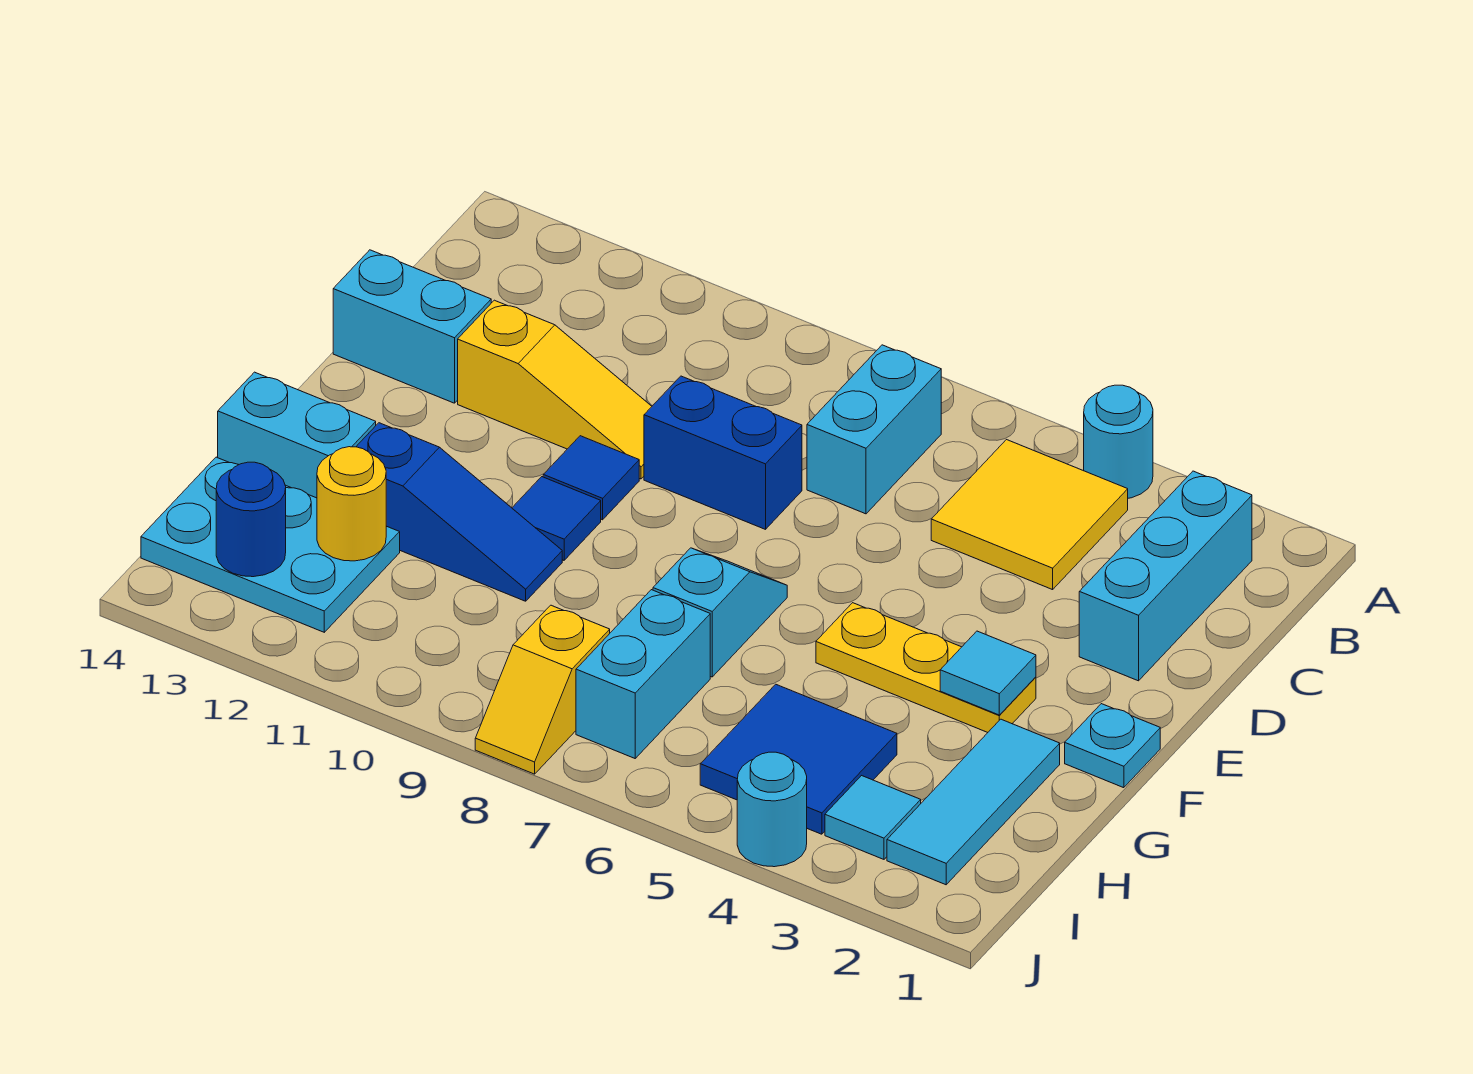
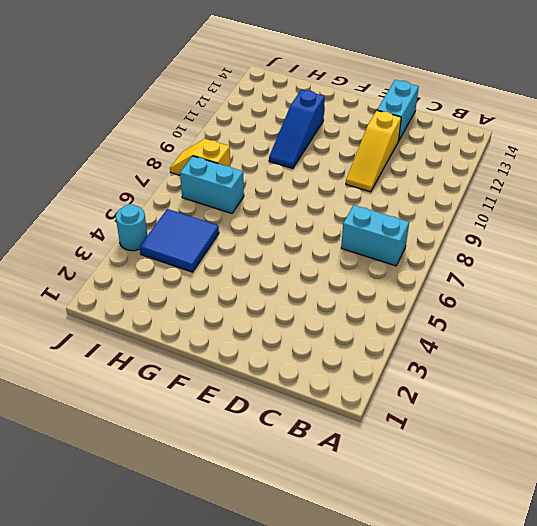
none -> cyan 1x1 round brick [1084,385,1153,498]
none -> cyan 1x3 brick [1079,471,1252,681]
none -> yellow 2x2 tile [931,440,1128,590]

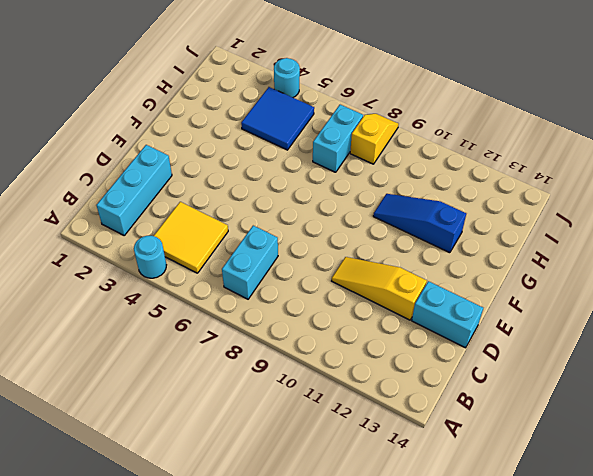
none -> blue 1x2 brick [644,376,802,529]
none -> blue 1x1 tile [543,436,639,520]
none -> cyan 1x1 plate [1065,704,1160,788]

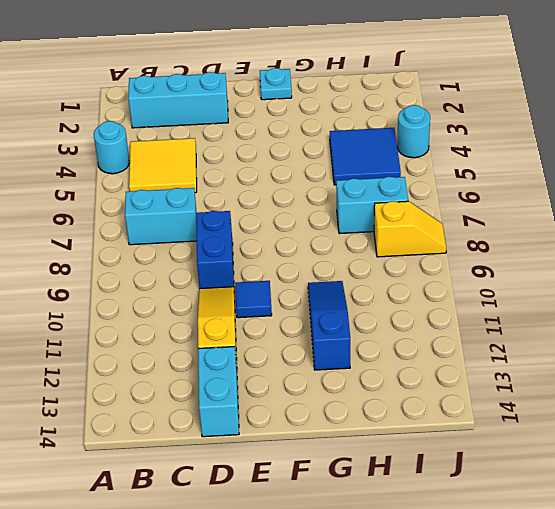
none -> yellow 1x3 plate [816,603,1036,732]
none -> cyan 1x2 slope [653,548,787,677]
none -> blue 1x1 tile [512,477,601,560]

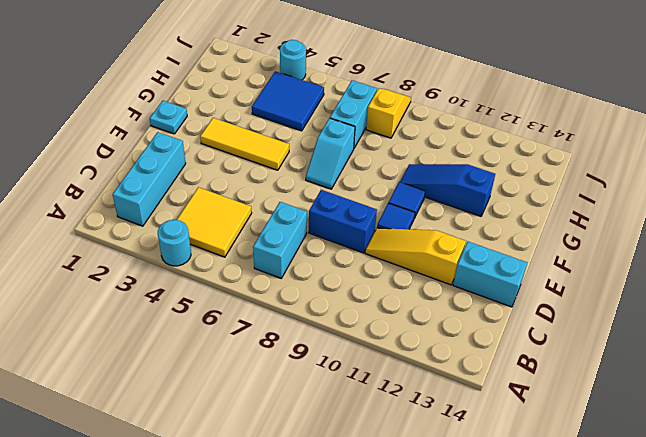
yellow 1x3 tile [200,118,289,170] -> yellow 1x3 plate [816,603,1036,732]
none -> cyan 1x3 tile [887,719,1060,885]
none -> cyan 1x2 brick [218,372,376,498]
none -> cyan 2x3 plate [141,457,400,632]

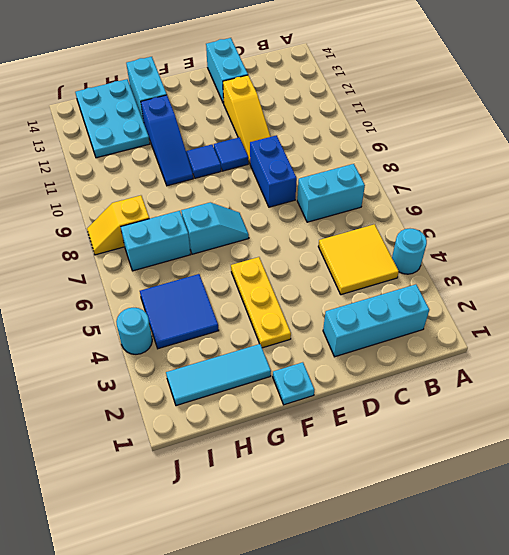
none -> cyan 1x1 tile [825,776,921,859]
none -> cyan 1x1 tile [940,631,1036,715]
none -> yellow 1x1 round brick [317,447,386,561]

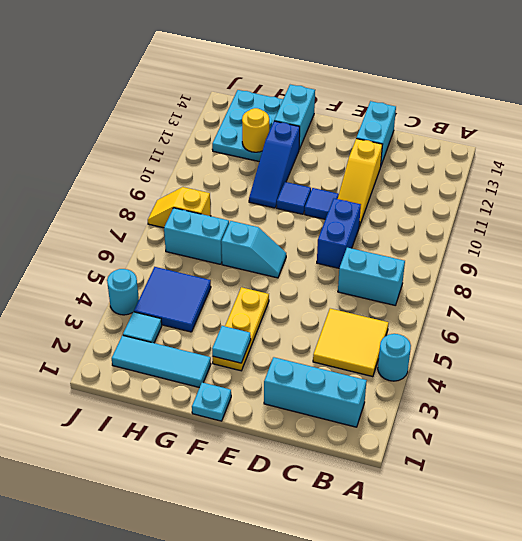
none -> blue 1x1 round brick [216,462,286,577]

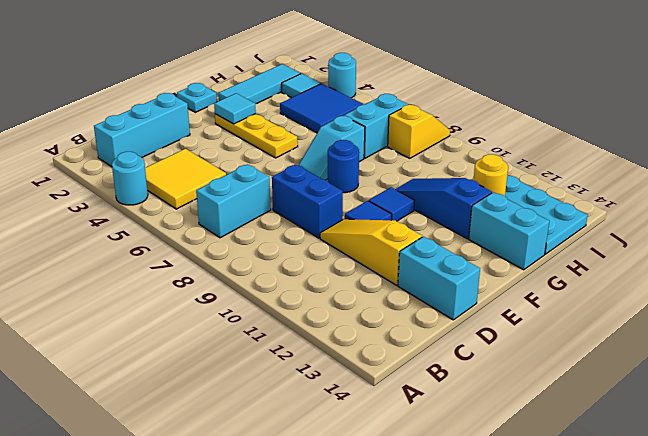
blue 1x1 round brick [328,140,359,193] -> blue 1x1 round brick moved to [216,462,286,577]

